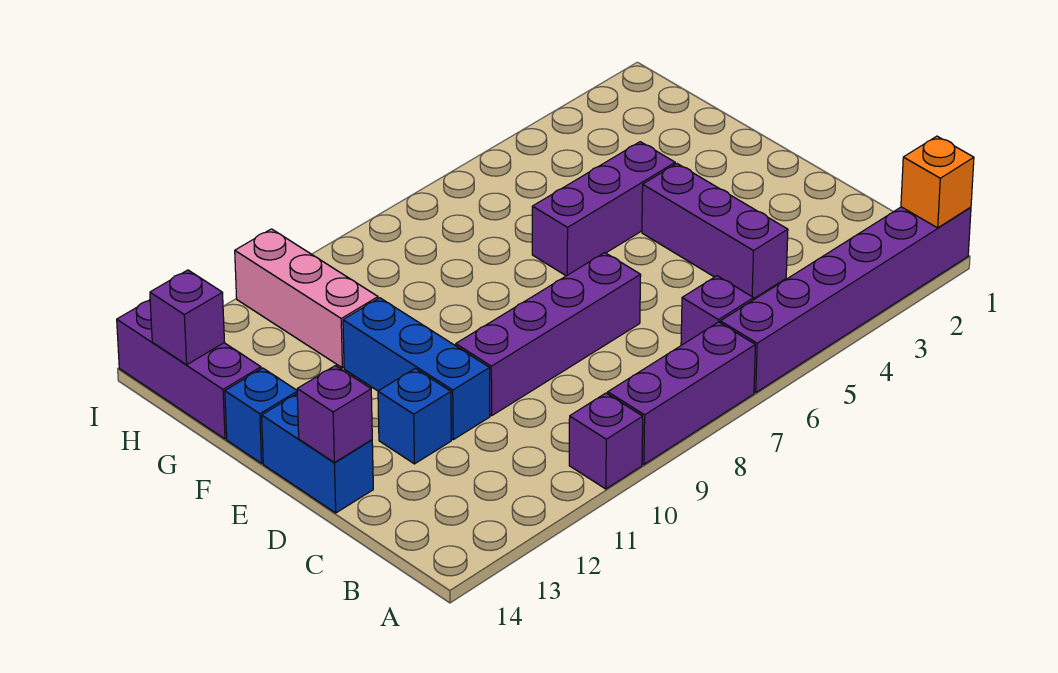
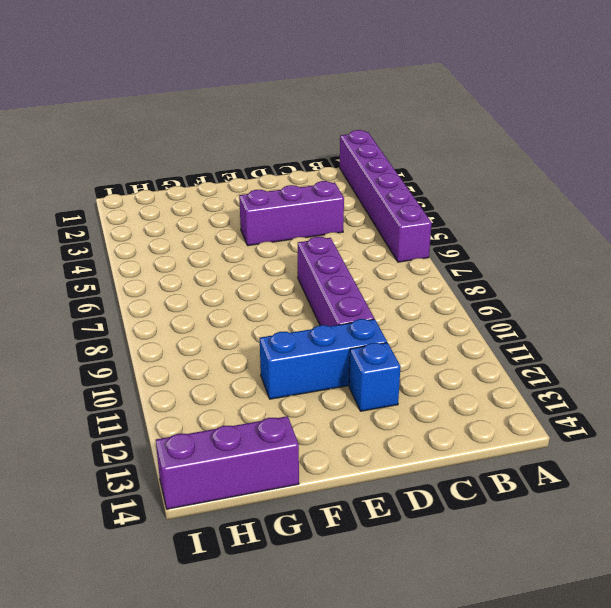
none -> purple 1x3 brick [608,322,755,465]
none -> purple 1x1 brick [569,393,643,489]
none -> purple 1x1 brick [681,276,754,345]

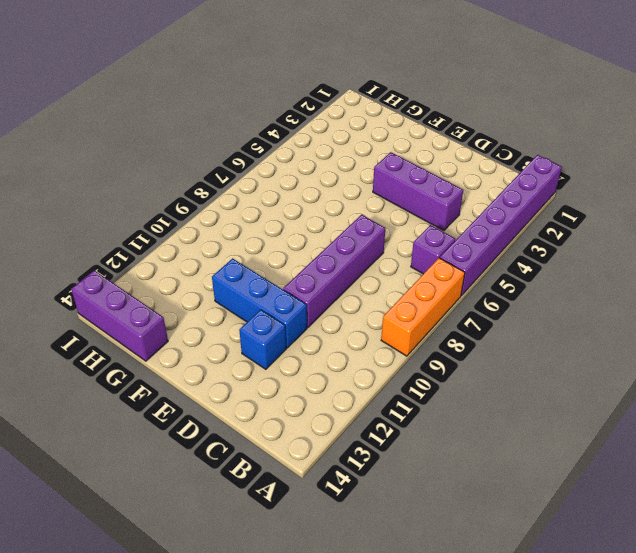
orange 1x3 brick [381,258,465,356] -> purple 1x3 brick [608,322,755,465]
none -> purple 1x1 brick [569,393,643,489]
none -> blue 1x2 brick [262,394,373,513]
none -> purple 1x3 brick [532,142,675,276]

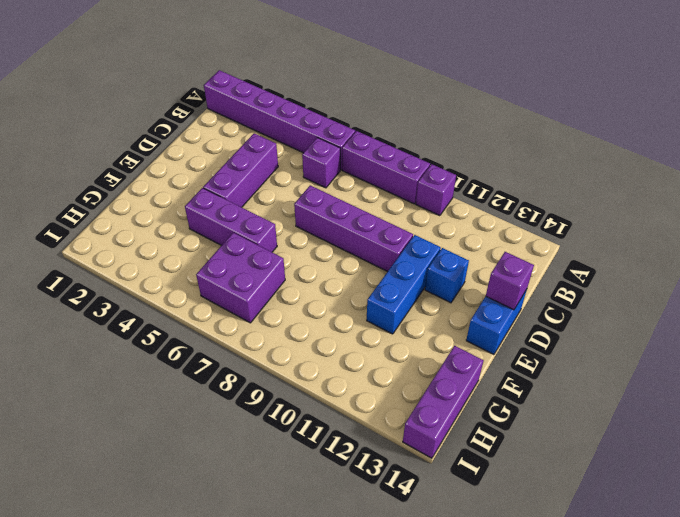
purple 2x2 brick [196,233,285,323] -> none
none -> blue 1x1 brick [225,368,297,463]
none -> pink 1x3 brick [235,229,378,368]
none -> orange 1x1 brick [901,136,974,228]

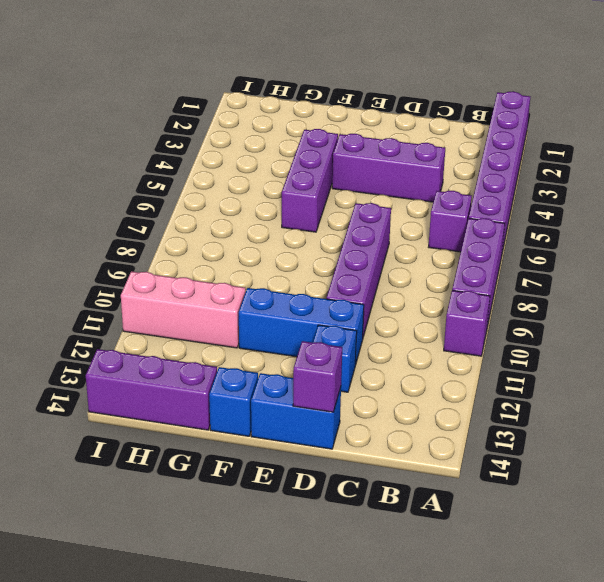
none -> orange 1x1 brick [901,136,974,228]
none -> purple 1x1 brick [150,270,224,365]

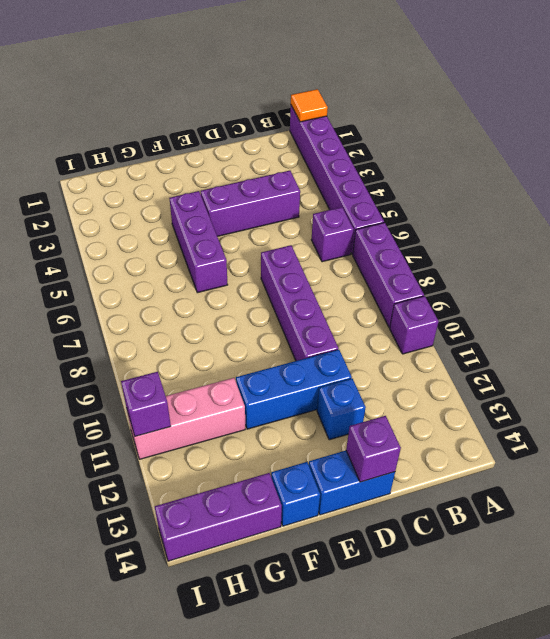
orange 1x1 tile [291,89,328,122] -> orange 1x1 brick [901,136,974,228]
purple 1x1 brick [121,372,171,436] -> purple 1x1 brick moved to [150,270,224,365]

